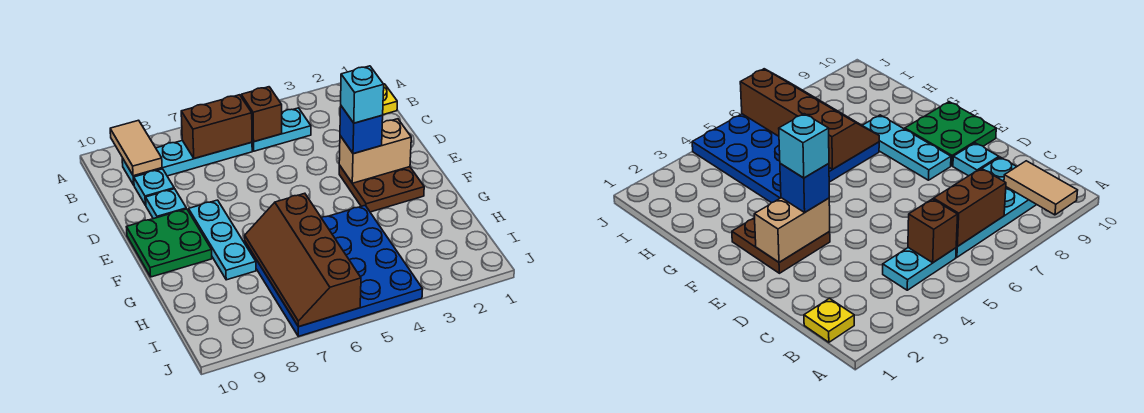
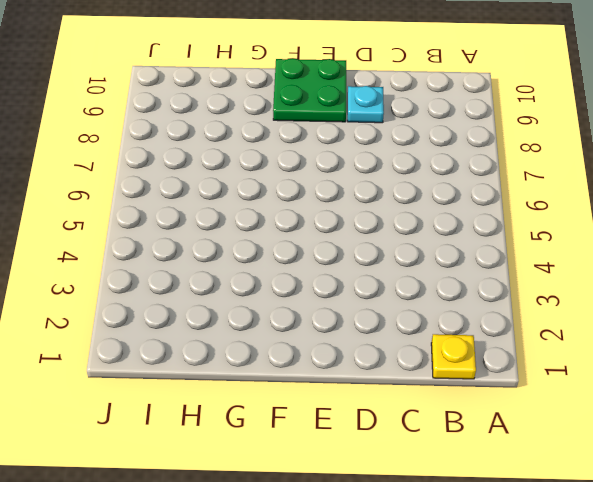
none -> cyan 1x2 plate [252,108,311,151]
none -> cyan 1x4 plate [122,141,252,185]
none -> cyan 1x1 plate [134,169,174,205]

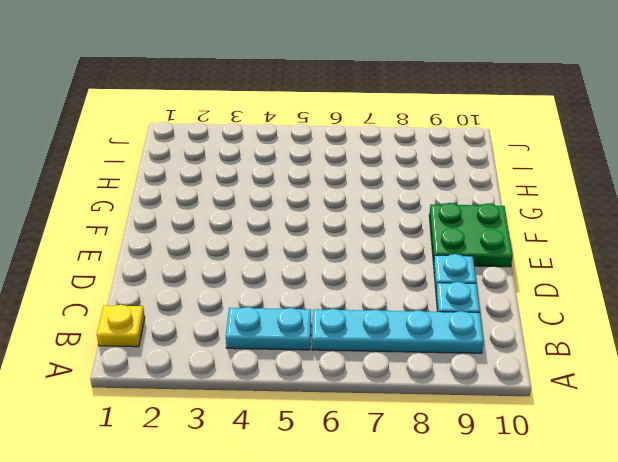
none -> brown 2x2 plate [339,165,424,212]
none -> cyan 1x3 plate [189,200,256,280]
none -> blue 4x4 plate [245,206,423,336]

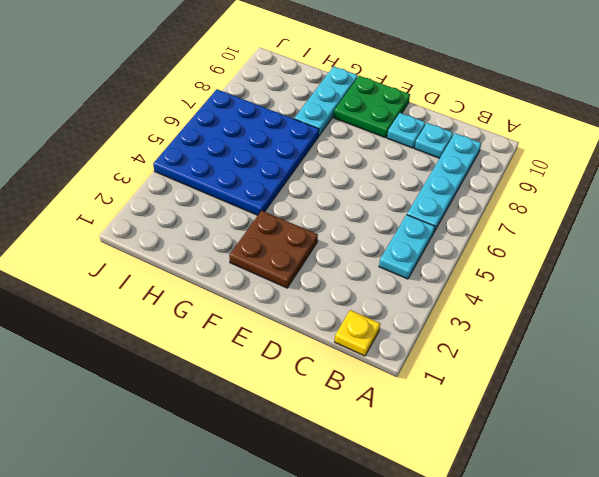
cyan 1x3 plate [294,66,358,135] -> cyan 1x3 plate turned to [189,200,256,280]
none -> tan 1x2 tile [110,120,162,176]
none -> brown 1x1 brick [241,87,282,142]
none -> brown 1x2 brick [181,95,252,159]

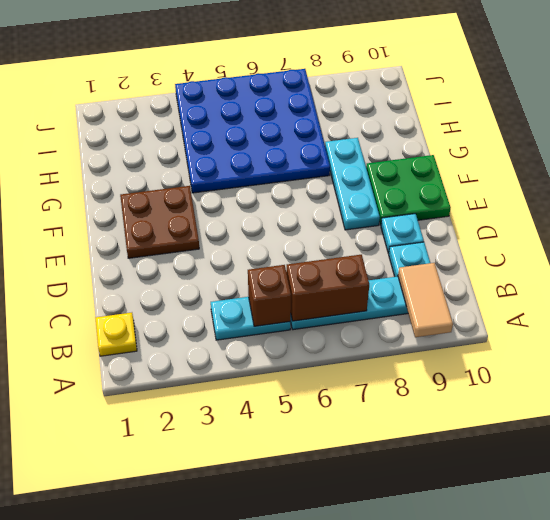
none -> tan 1x2 brick [339,119,411,183]
none -> brown 2x4 slope [245,193,361,327]
none -> blue 1x1 brick [340,106,383,154]

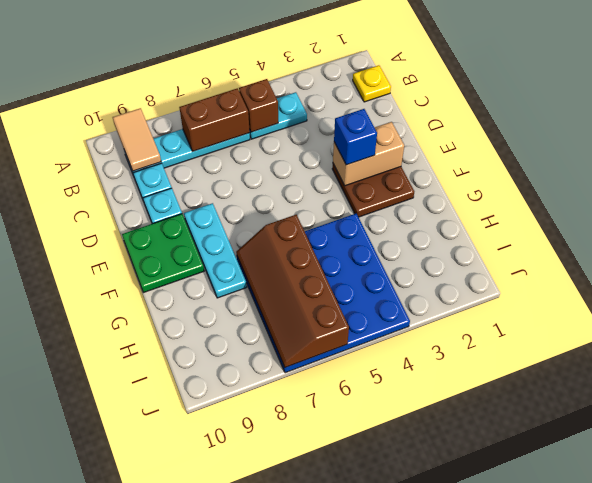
none -> cyan 1x1 brick [341,66,384,123]

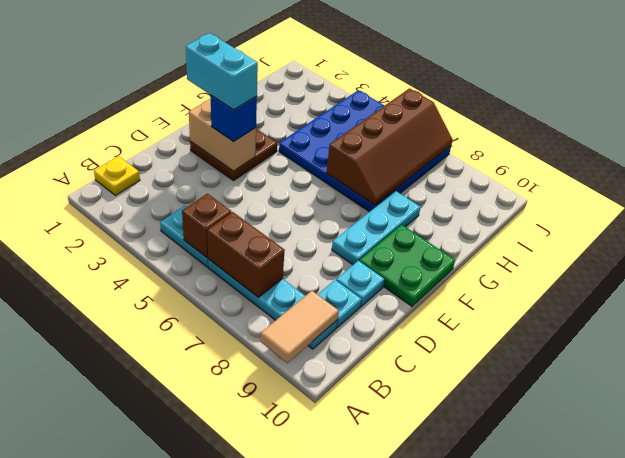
cyan 1x2 brick [186,33,258,110] -> cyan 1x1 brick [341,66,384,123]

